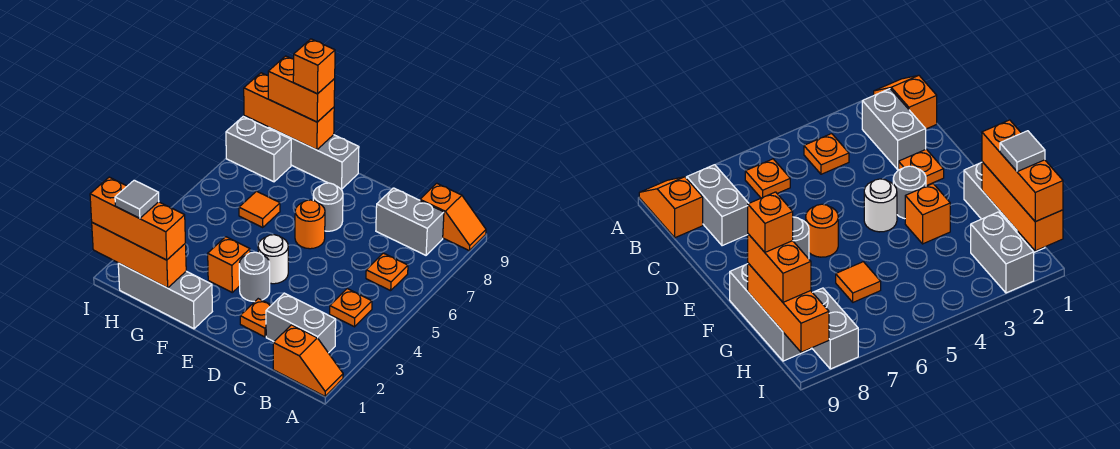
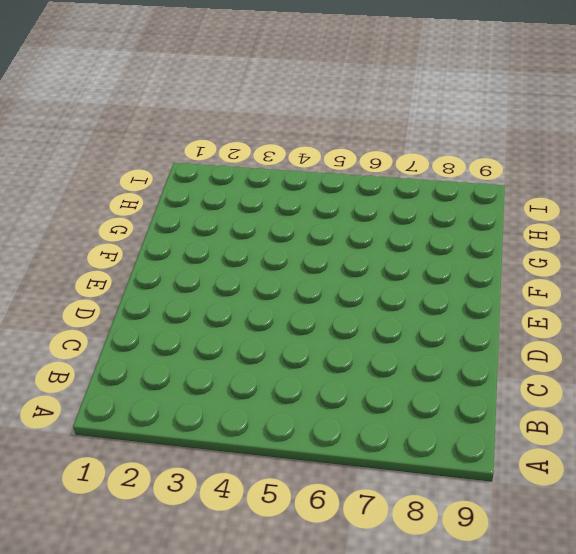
none -> orange 1x2 slope [273,325,343,396]
none -> orange 1x2 slope [420,183,486,251]
none -> grey 1x2 brick [266,293,336,353]

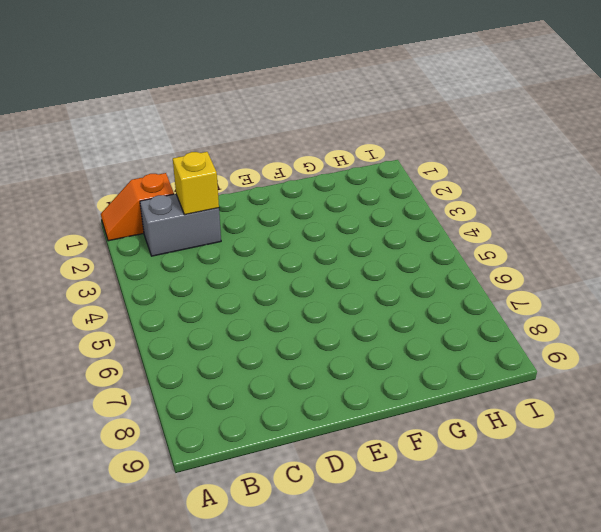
yellow 1x1 brick [173,152,219,215] -> none
none -> orange 1x2 slope [420,183,486,251]
none -> orange 1x1 plate [330,289,372,327]
none -> orange 1x1 plate [366,253,408,291]

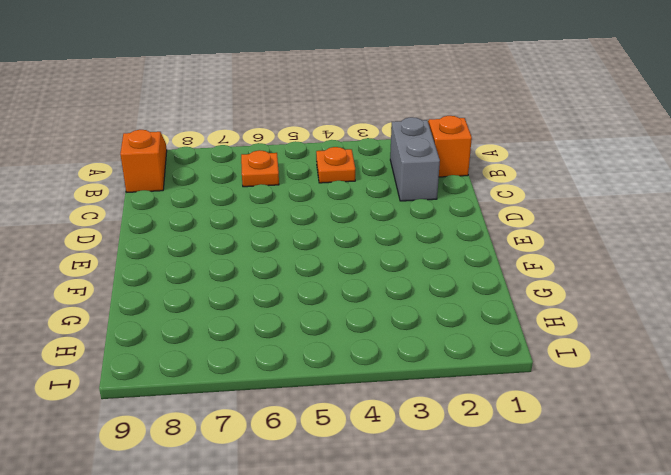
none -> grey 1x2 brick [376,188,444,255]
none -> orange 1x1 plate [240,299,271,337]
none -> grey 1x1 round brick [239,252,270,302]

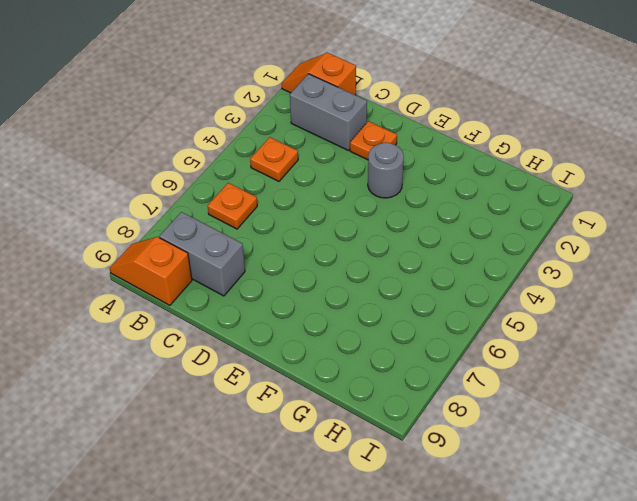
none -> white 1x1 round brick [258,235,288,284]
none -> orange 1x1 round brick [295,200,325,249]
none -> grey 1x1 round brick [313,183,343,231]

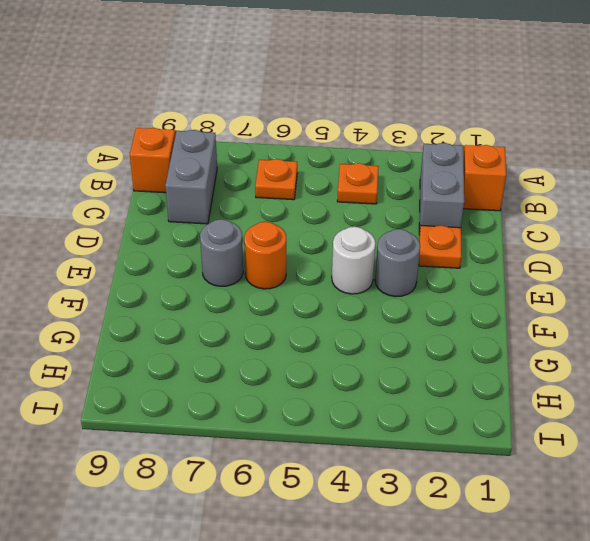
none -> grey 1x3 brick [118,263,212,329]
none -> orange 1x1 brick [208,237,250,292]
none -> grey 1x3 brick [269,128,359,189]

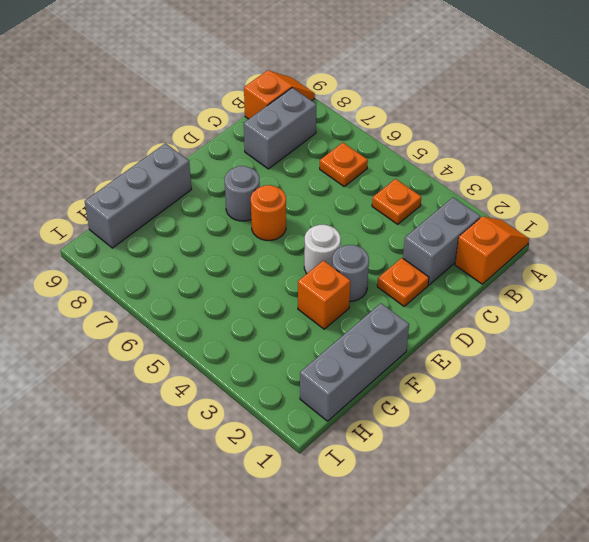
none -> orange 1x1 tile [239,191,280,228]
none -> grey 1x2 brick [971,212,1034,293]
none -> grey 1x2 brick [226,117,291,182]

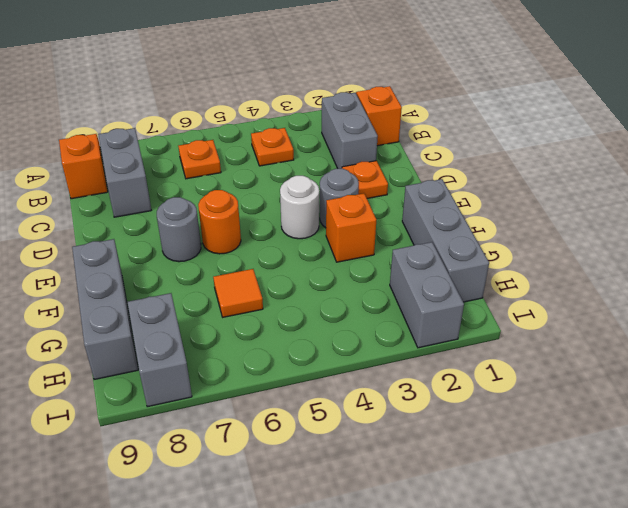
none -> orange 1x3 brick [92,223,186,288]
none -> orange 1x3 brick [244,73,334,150]
none -> orange 1x3 brick [90,177,185,260]

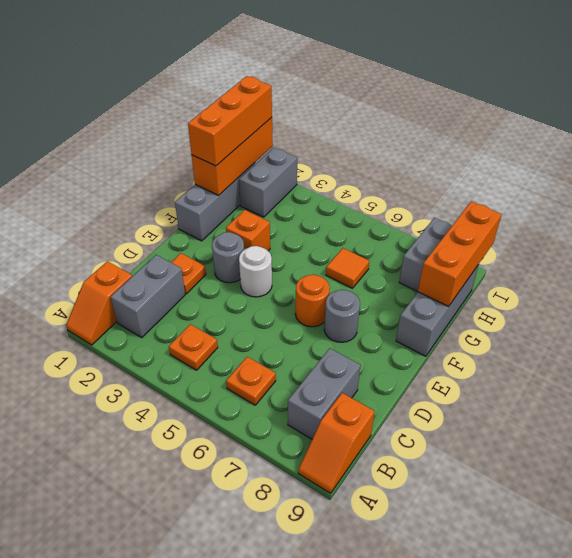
none -> orange 1x2 brick [268,56,335,122]
none -> orange 1x1 brick [293,39,335,94]
none -> grey 1x1 tile [115,180,159,218]

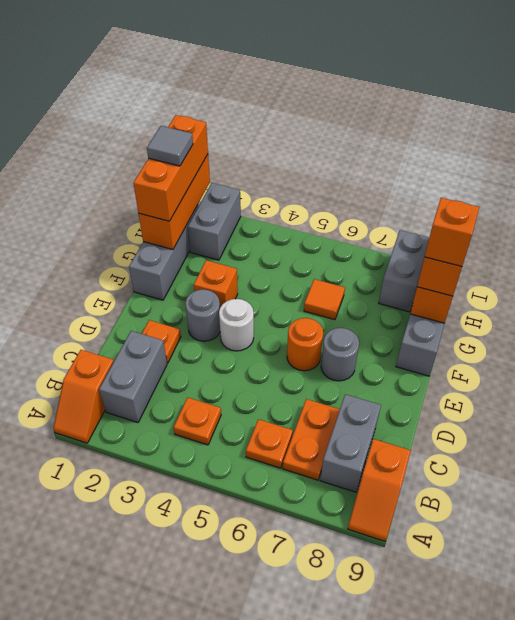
orange 1x2 plate [283,399,340,480] -> none

